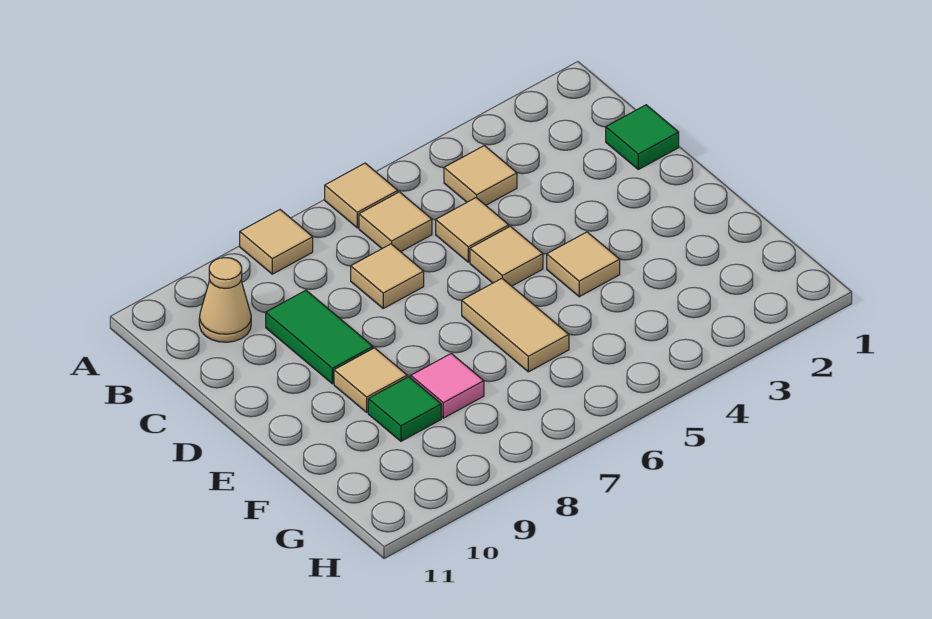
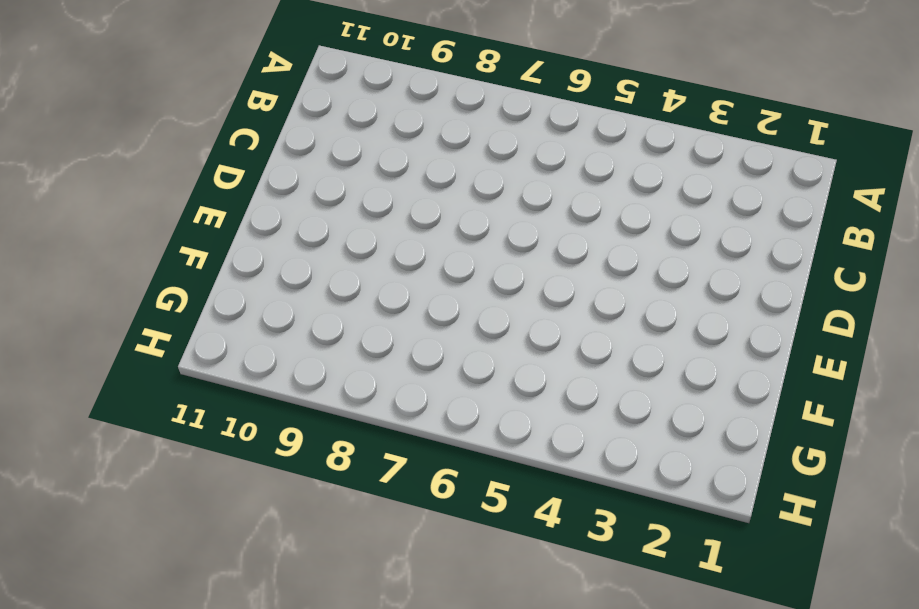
none -> tan 1x1 tile [325,163,398,228]
none -> tan 1x1 tile [240,210,313,274]
none -> tan 1x1 tile [444,146,517,205]

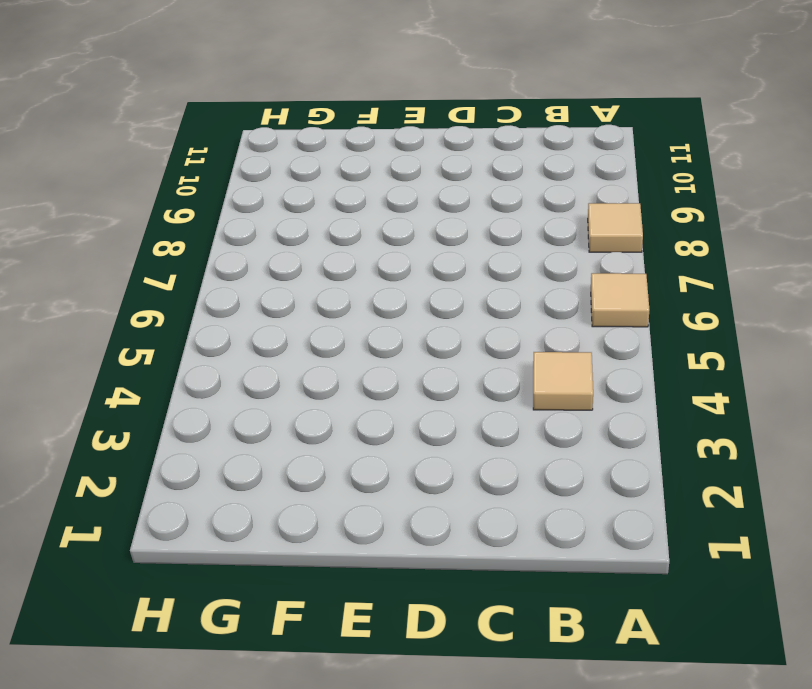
none -> tan 1x1 tile [359,192,432,252]
none -> tan 1x1 cone [199,258,251,342]
none -> green 1x1 tile [606,105,679,169]

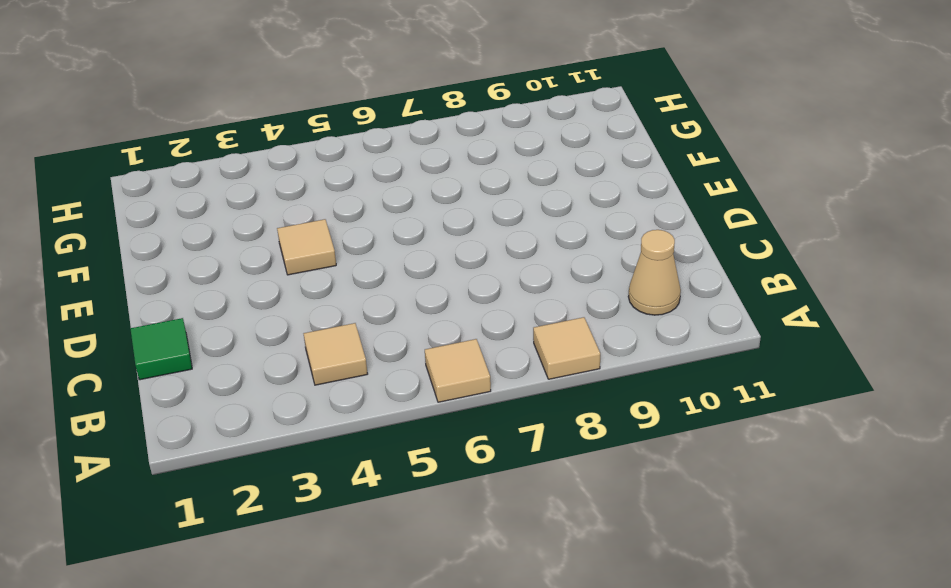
none -> tan 1x1 tile [359,192,432,252]
none -> tan 1x1 tile [436,198,509,262]
none -> tan 1x1 tile [351,244,424,308]

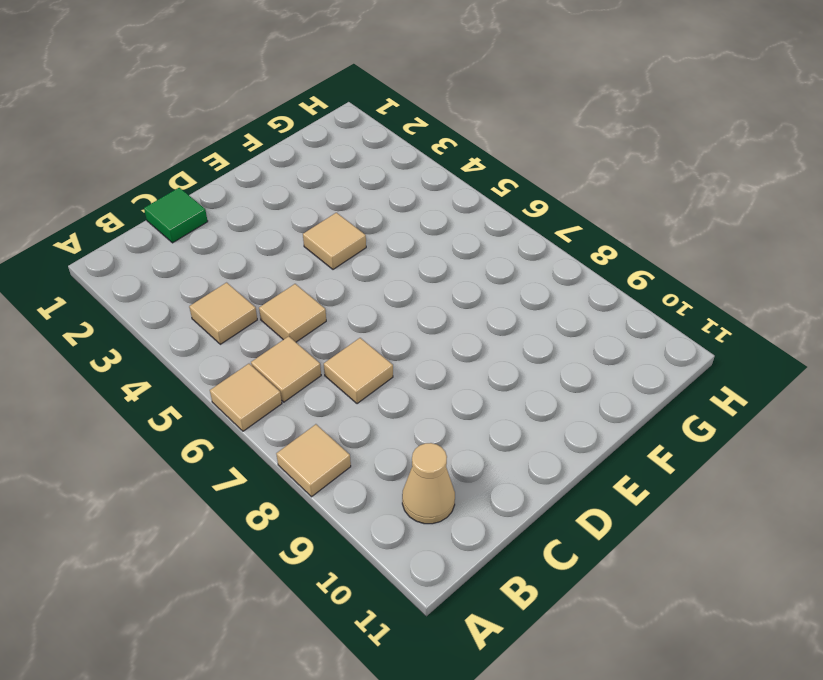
none -> green 1x2 tile [266,290,373,384]
none -> tan 1x1 tile [470,226,543,286]
none -> tan 1x2 tile [462,278,569,372]

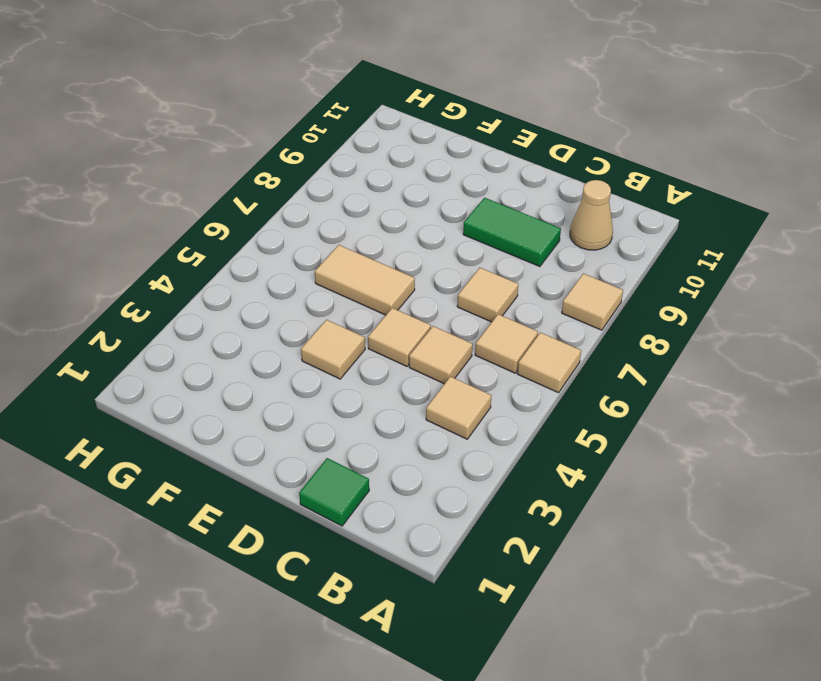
none -> tan 1x1 tile [334,348,407,412]
none -> pink 1x1 tile [411,354,484,418]
none -> green 1x1 tile [368,377,441,441]

